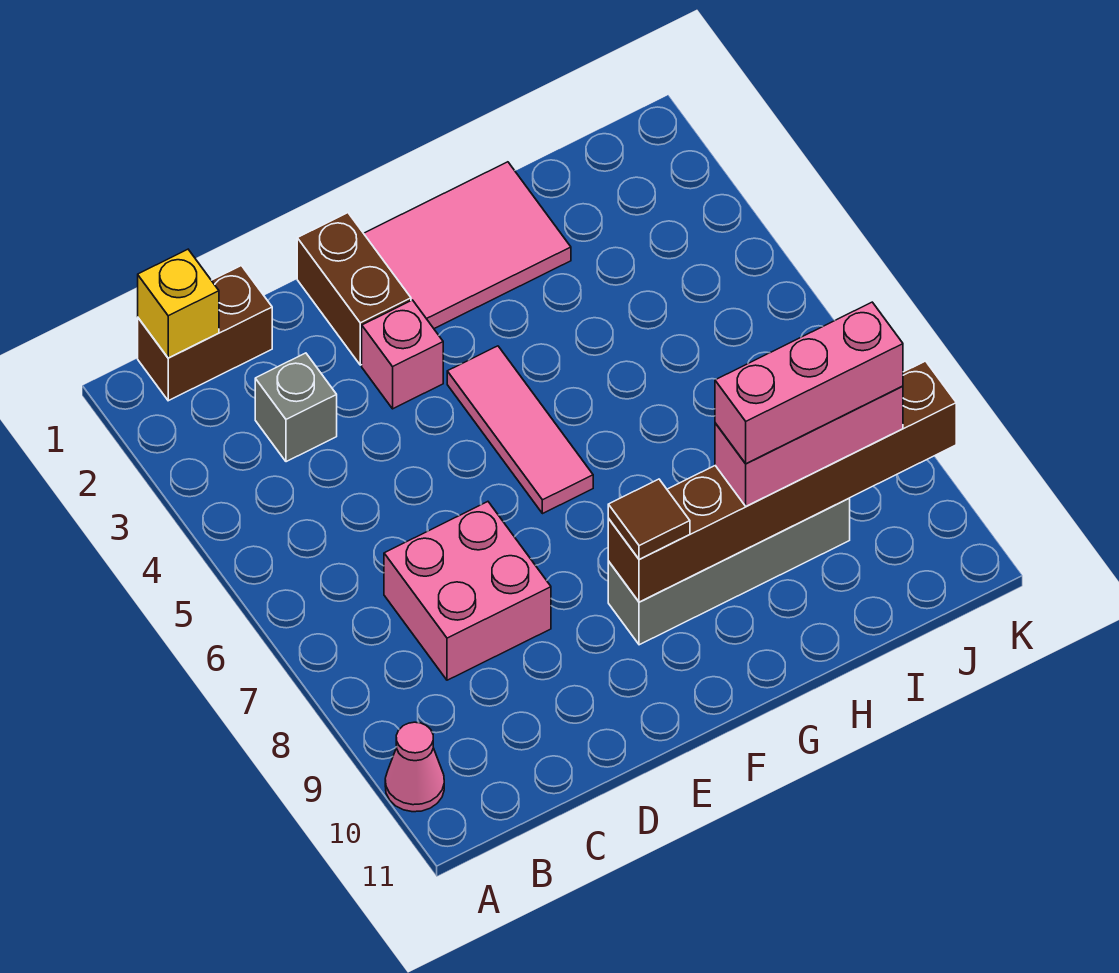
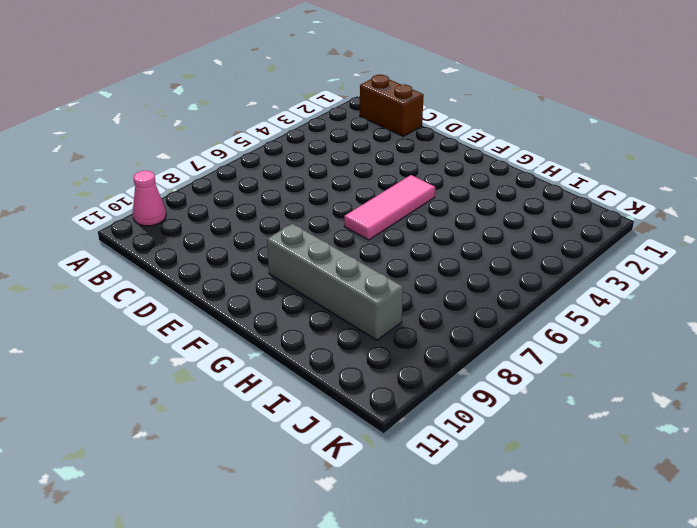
none -> grey 1x1 brick [255,353,337,462]
none -> pink 2x2 brick [384,502,551,680]
none -> brown 1x2 brick [297,213,411,365]

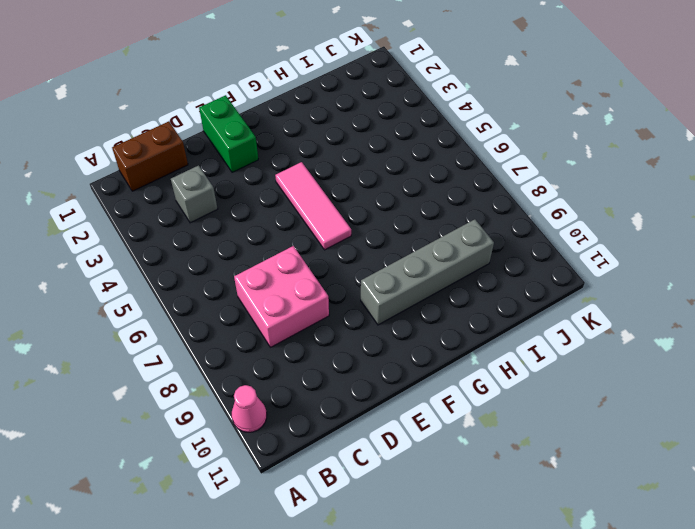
green 1x2 brick [199,95,258,172] -> brown 1x2 brick [297,213,411,365]
none -> pink 1x1 brick [362,300,443,409]
none -> pink 2x3 tile [364,162,571,328]
none -> yellow 1x1 brick [138,249,219,358]

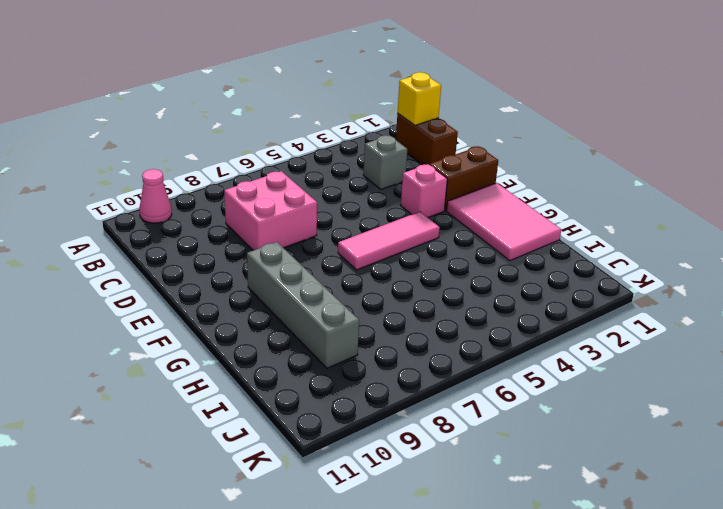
none -> brown 1x6 brick [608,361,956,602]
none -> brown 1x1 tile [608,479,690,560]
none -> pink 1x3 brick [715,386,903,506]

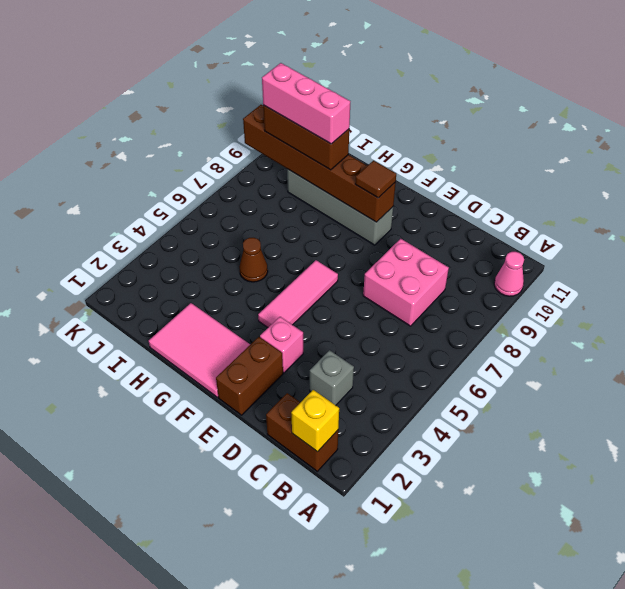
brown 1x1 cone [239,238,268,282] -> none
brown 1x3 brick [263,105,349,170] -> pink 1x3 brick [715,386,903,506]

